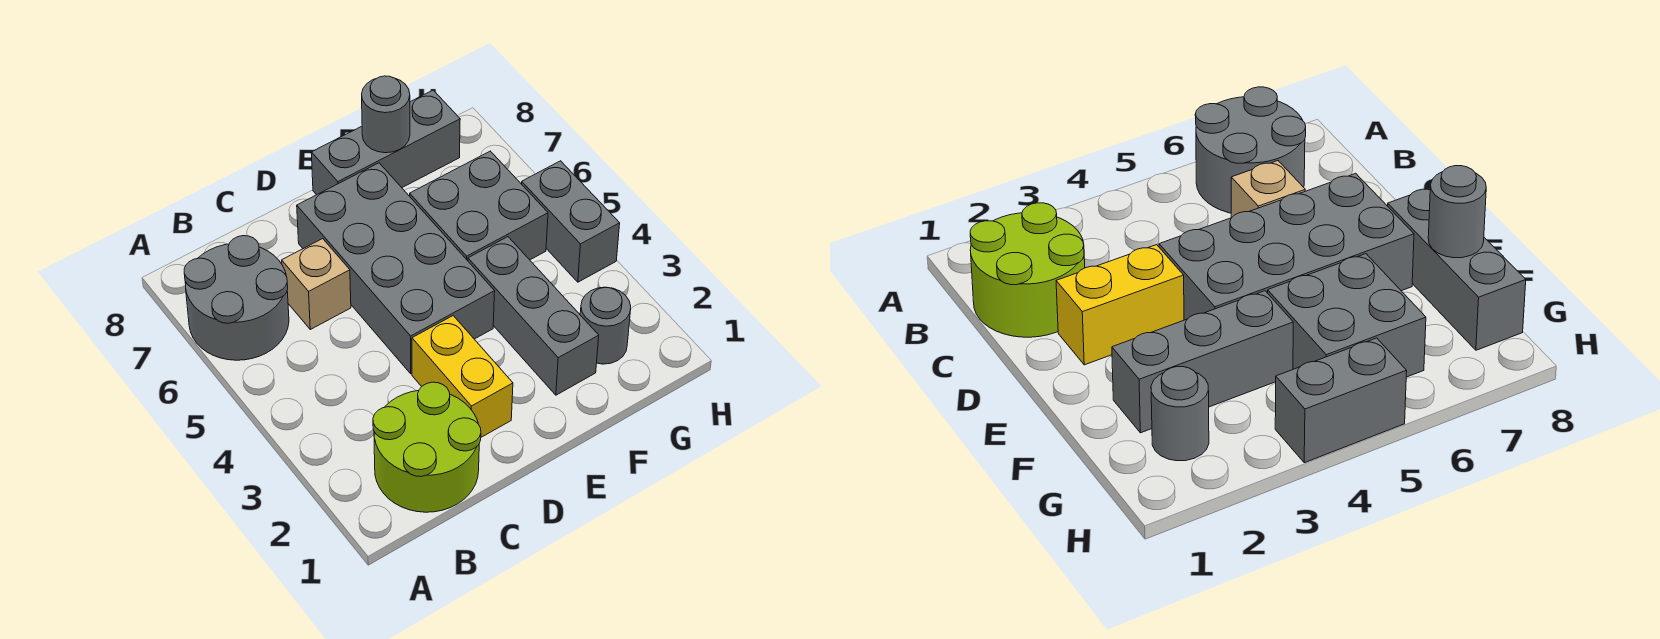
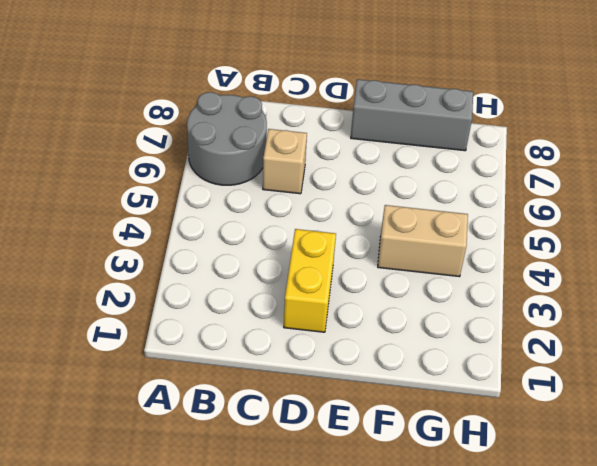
tan 1x2 brick [378,205,468,277] -> grey 1x3 brick [468,237,599,395]
none -> lime 2x2 round brick [373,382,481,512]
none -> grey 2x4 brick [297,163,495,374]

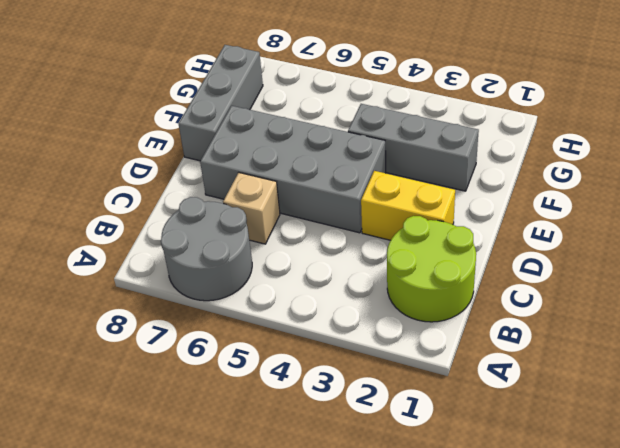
none -> grey 2x2 brick [410,151,548,261]
none -> grey 1x1 round brick [580,287,631,364]

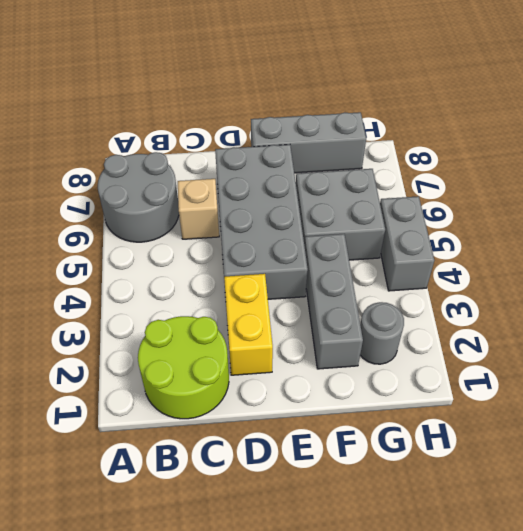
none -> grey 1x1 round brick [362,76,410,153]

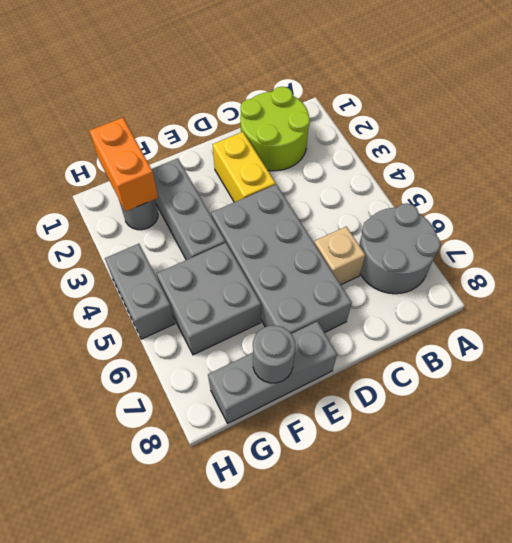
orange 1x2 brick [89,118,158,211] -> none

